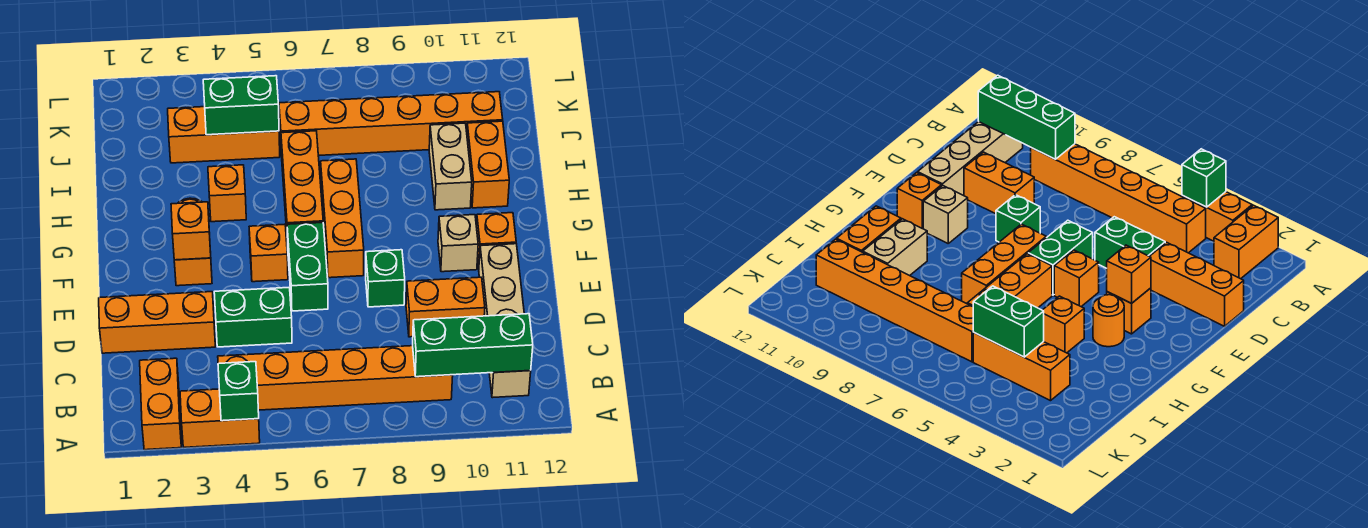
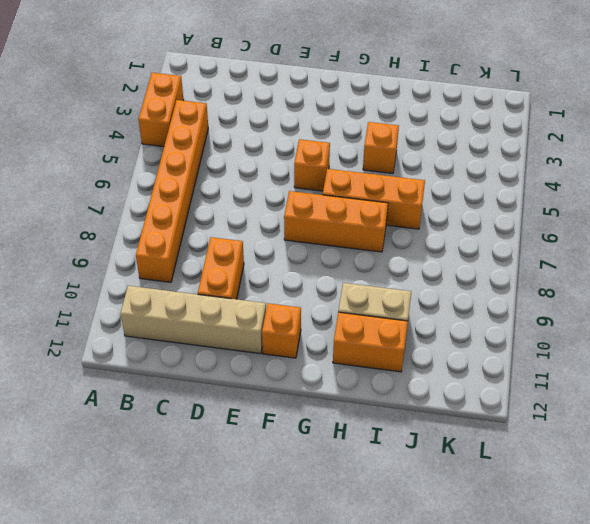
none -> orange 1x2 brick [140,358,181,450]
none -> orange 1x3 brick [99,292,215,353]
none -> green 1x2 brick [214,288,292,347]

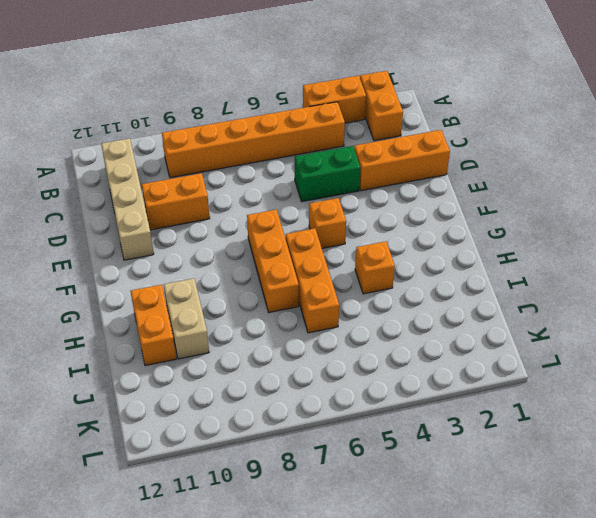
none -> green 1x2 brick [287,222,328,311]
none -> green 1x1 brick [366,250,405,307]
none -> orange 1x1 brick [174,258,212,286]

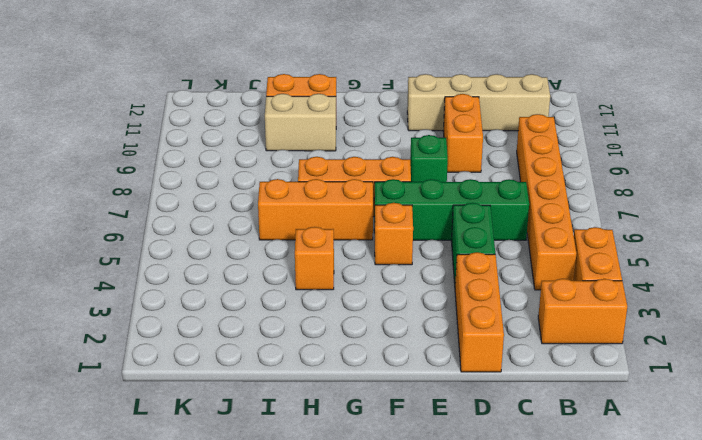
green 1x4 brick [374,179,529,240] -> green 1x2 brick [287,222,328,311]
none -> orange 1x1 brick [174,258,212,286]
none -> tan 1x1 brick [438,215,478,272]
none -> orange 1x1 brick [476,213,516,268]

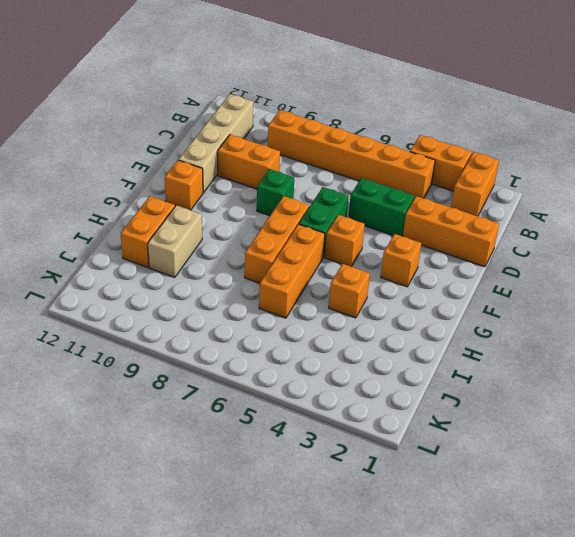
none -> tan 1x1 brick [438,215,478,272]
none -> orange 1x1 round brick [1093,295,1124,347]
none -> orange 1x3 brick [168,107,280,163]

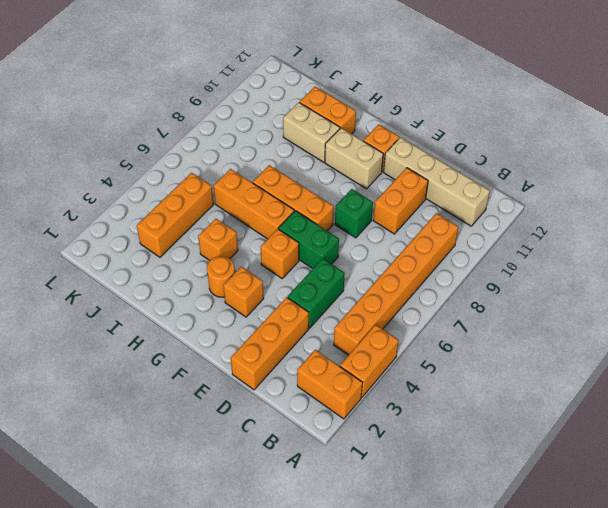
tan 1x2 brick [325,128,383,189] -> tan 1x1 brick [438,215,478,272]
none -> orange 1x6 brick [279,92,503,156]
none -> green 1x1 brick [218,362,259,421]
none -> green 1x3 brick [413,314,533,377]

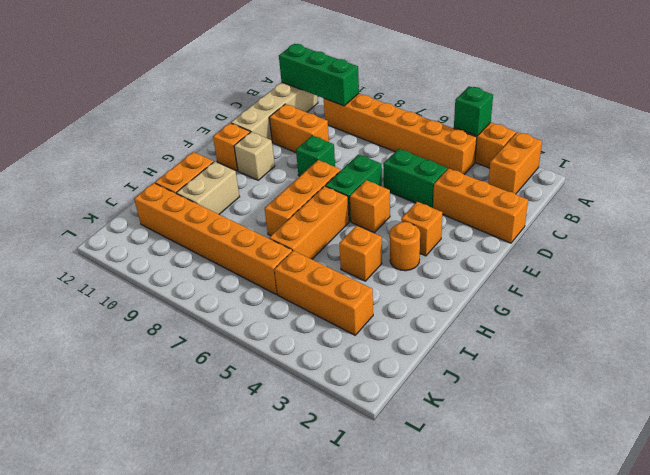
none -> orange 1x1 brick [171,202,211,260]
none -> green 1x2 brick [203,76,279,135]

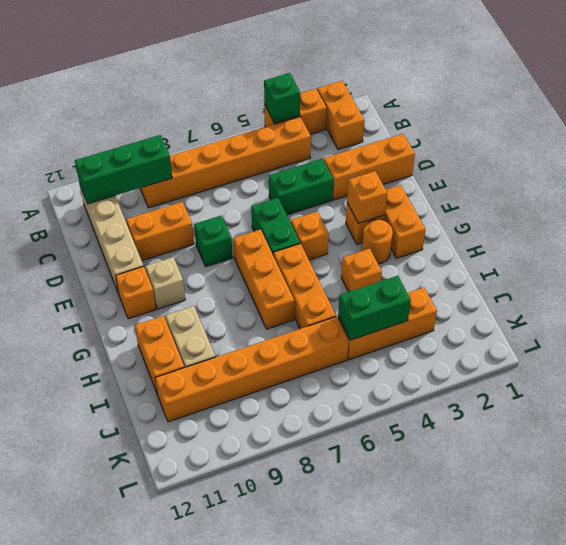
orange 1x2 brick [384,185,425,258] -> none

